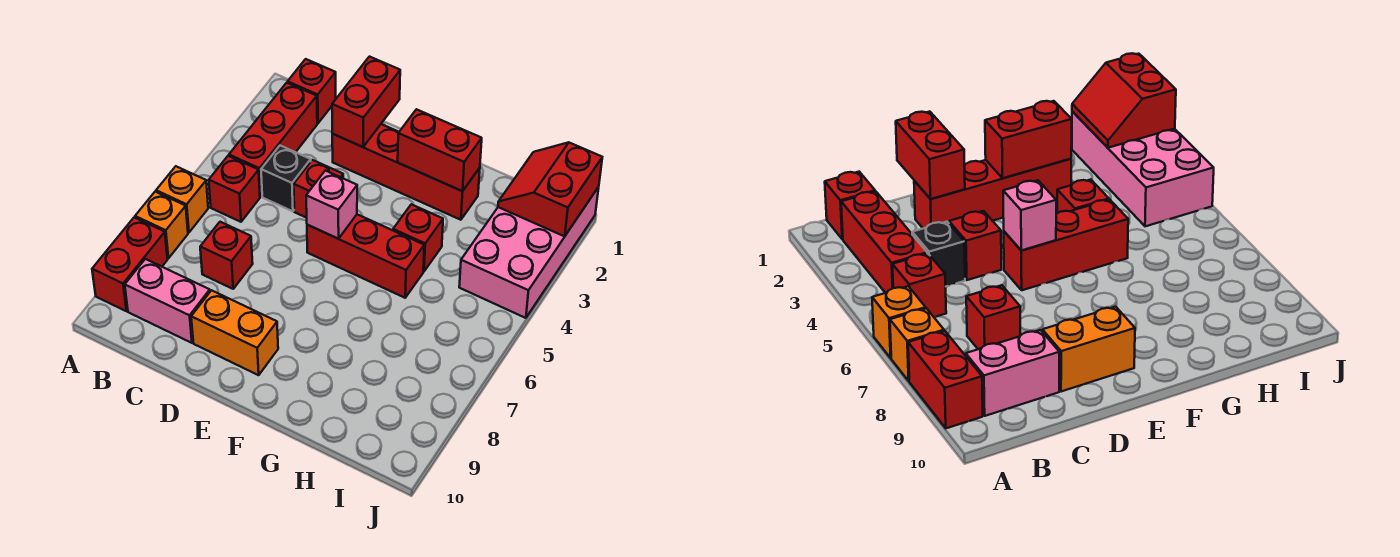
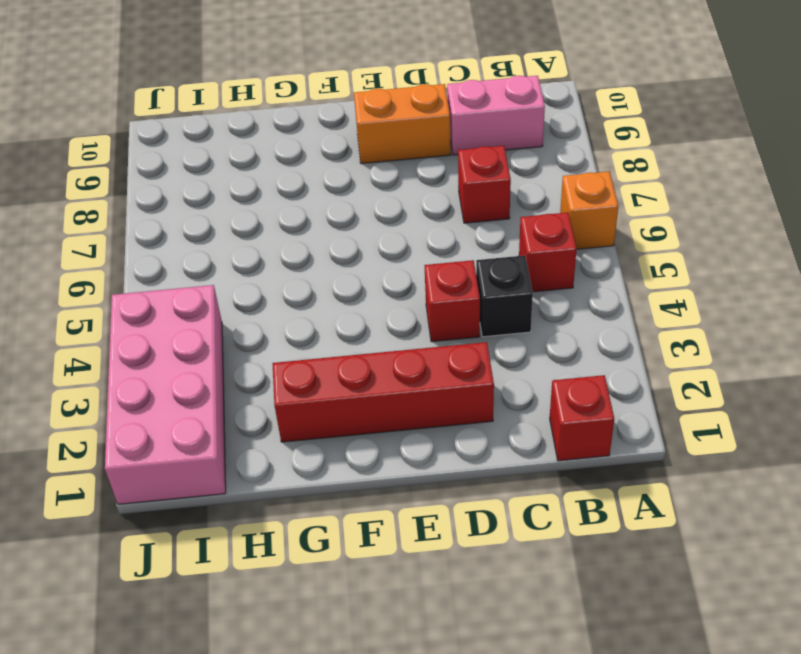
none -> orange 1x1 brick [135,192,188,258]
none -> red 1x2 brick [92,217,168,311]
none -> red 1x3 brick [229,83,317,197]

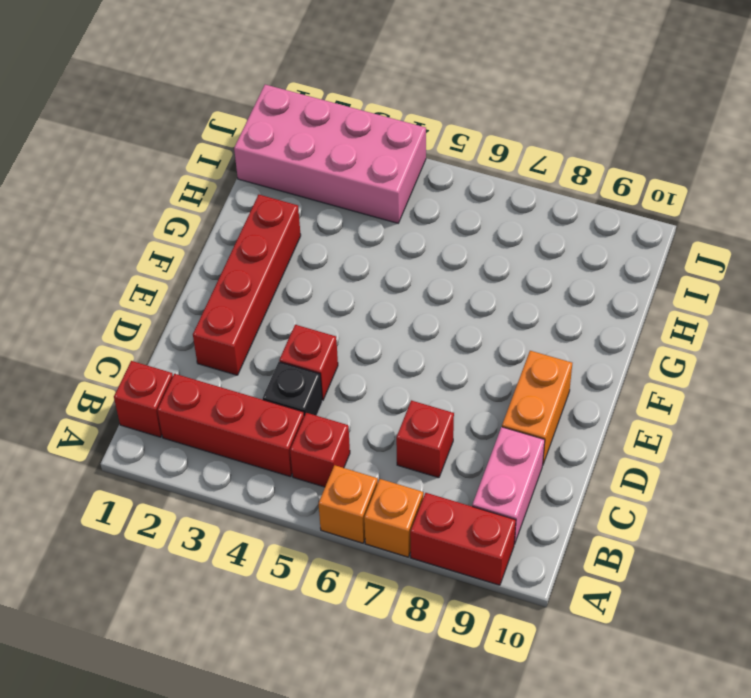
none -> red 1x3 brick [307,214,424,298]
none -> red 1x1 brick [393,204,443,271]
none -> red 1x2 brick [332,57,400,147]

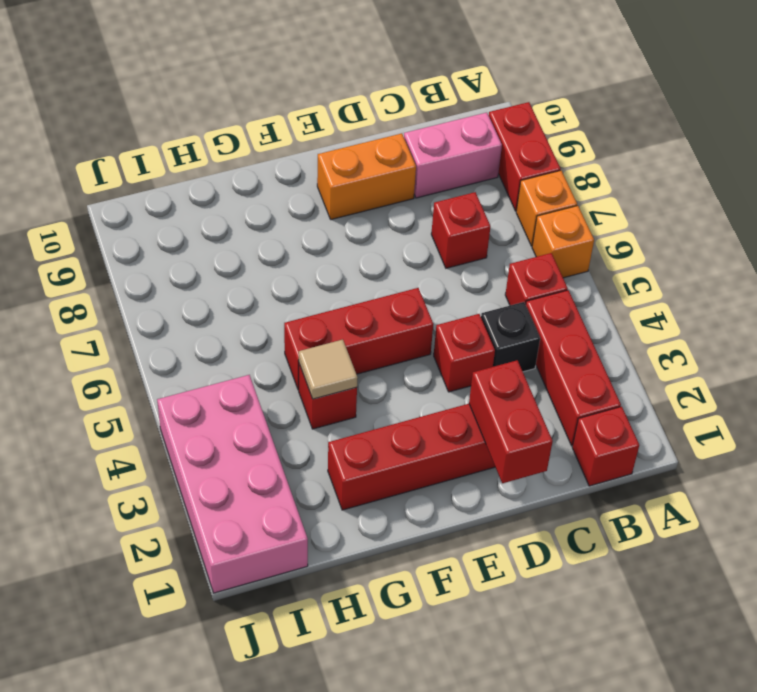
tan 1x1 tile [299,340,358,399] -> none
none -> pink 1x1 brick [306,171,357,239]
none -> red 1x2 brick [398,109,482,191]
none -> red 2x2 slope [498,143,602,236]

